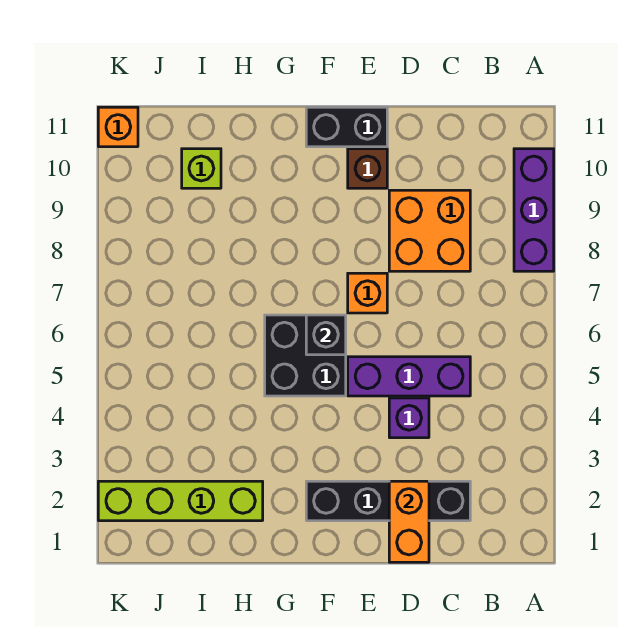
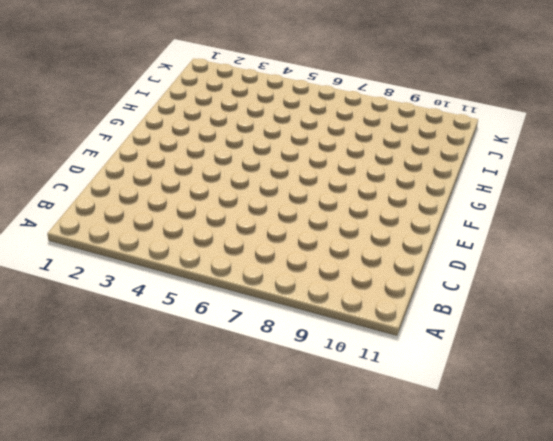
none -> purple 1x3 brick [514,149,554,271]
none -> black 1x4 brick [306,481,470,521]
none -> purple 1x3 brick [348,357,470,396]

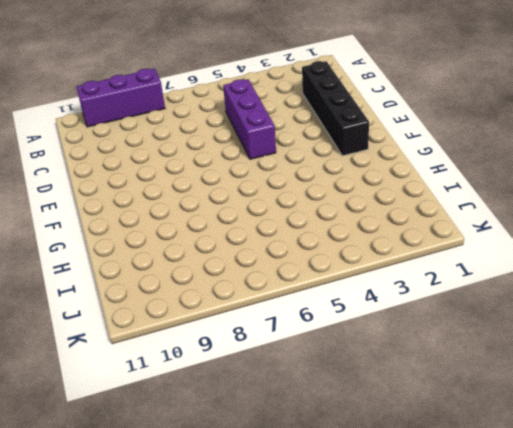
none -> orange 2x2 brick [389,190,470,271]
none -> purple 1x1 brick [389,398,429,438]
none -> orange 1x1 brick [348,273,387,313]

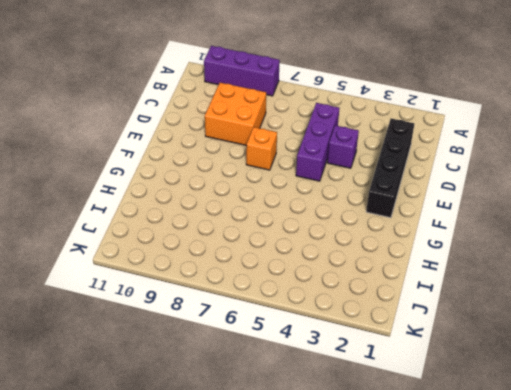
none -> brown 1x1 brick [348,149,387,188]
none -> black 1x2 brick [306,107,387,147]
none -> black 2x2 brick [265,315,346,396]

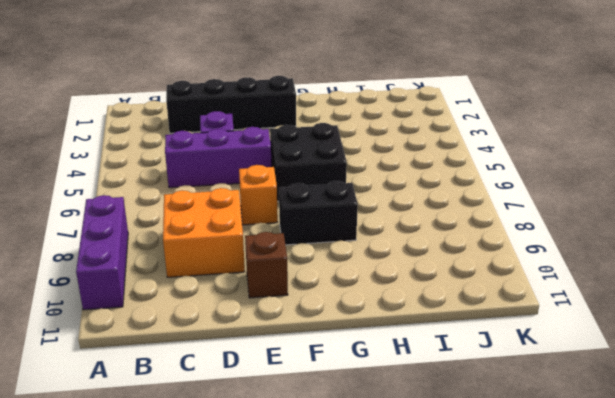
black 1x2 brick [279,181,358,245] -> black 1x2 brick moved to [306,107,387,147]
none -> lime 1x4 brick [98,481,263,521]
none -> lime 1x1 brick [182,149,221,188]
none -> orange 1x1 brick [98,107,138,147]

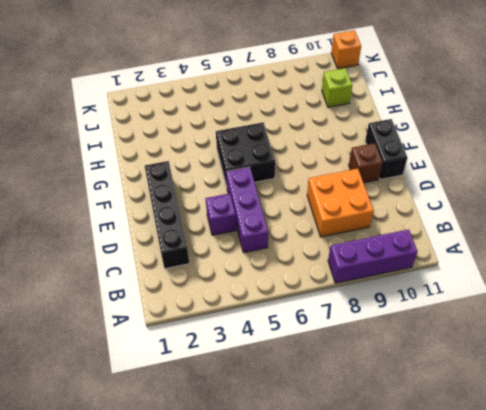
none -> orange 1x1 brick [348,273,387,313]
none -> lime 1x4 brick [98,481,263,521]
none -> orange 1x2 brick [389,481,429,562]

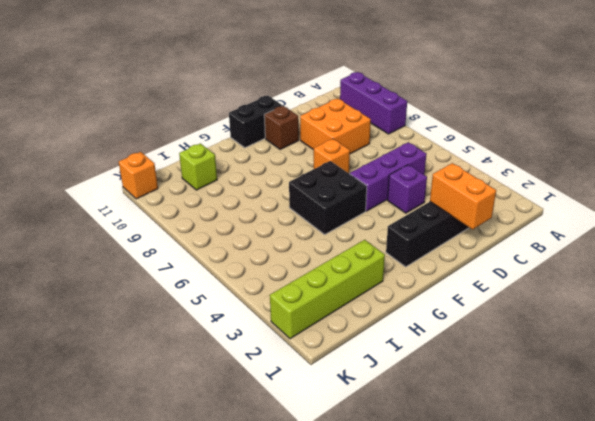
none -> black 1x1 brick [306,315,346,355]

